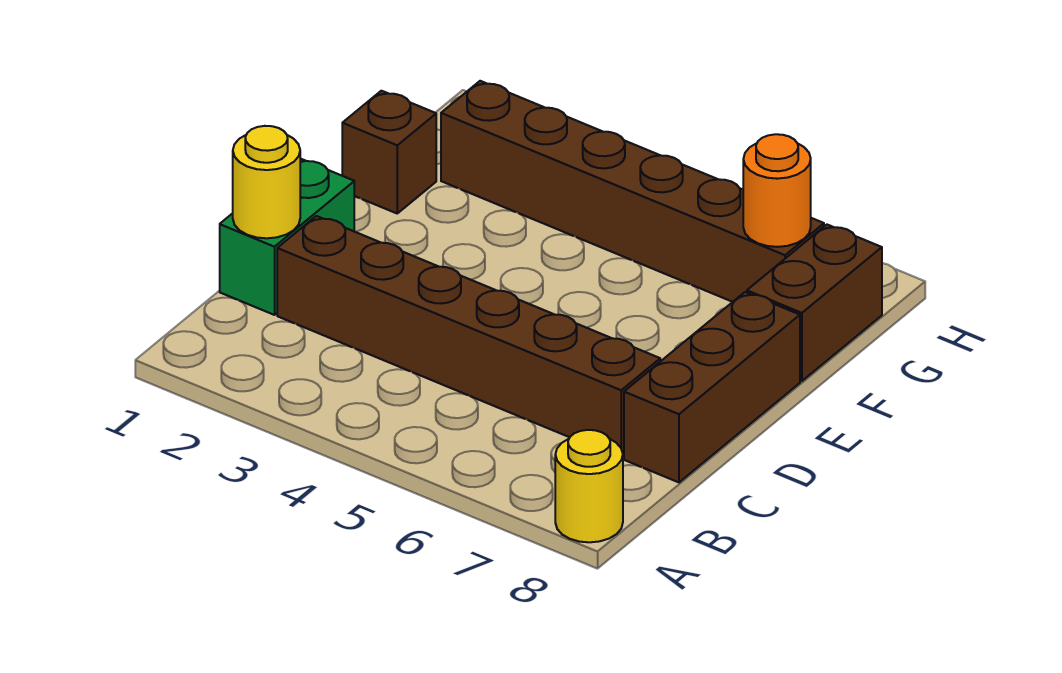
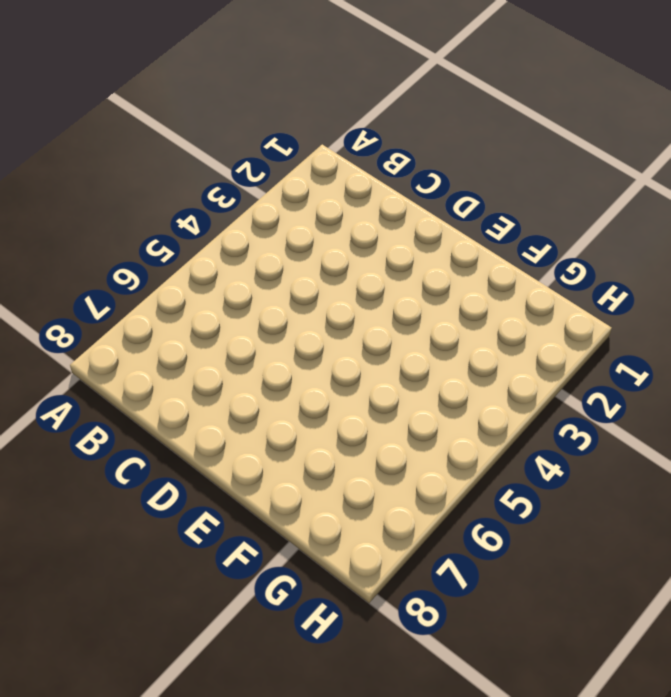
none -> yellow 1x1 round brick [555,430,623,542]
none -> green 1x2 brick [220,159,354,315]

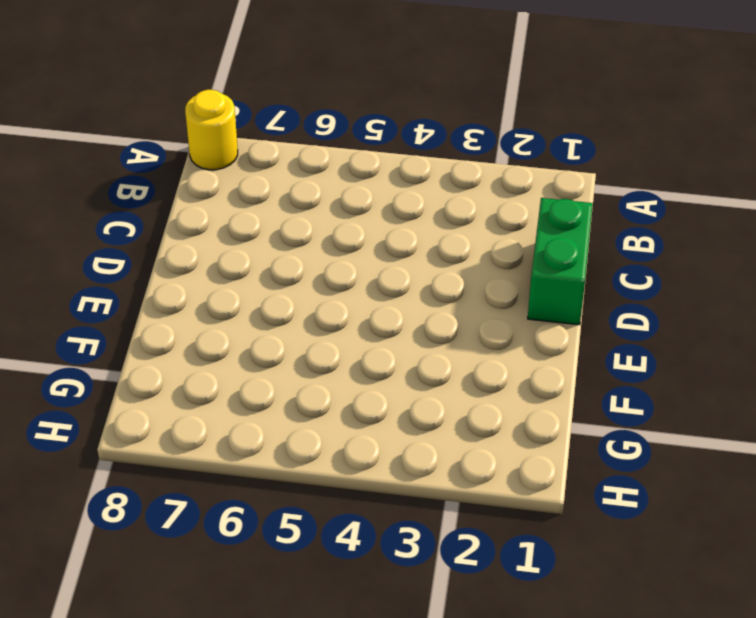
none -> brown 1x6 brick [277,216,660,457]
none -> brown 1x3 brick [624,292,800,482]

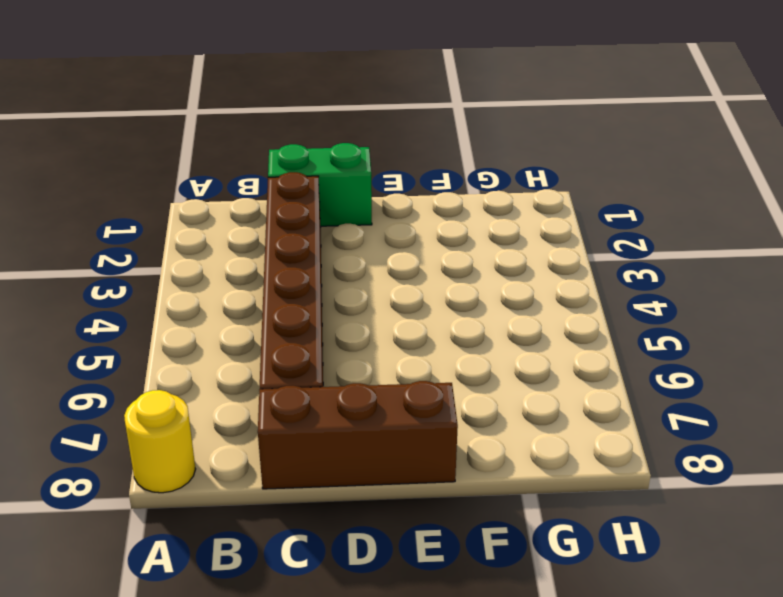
none -> brown 1x1 brick [342,91,436,213]
none -> brown 1x2 brick [747,225,882,381]

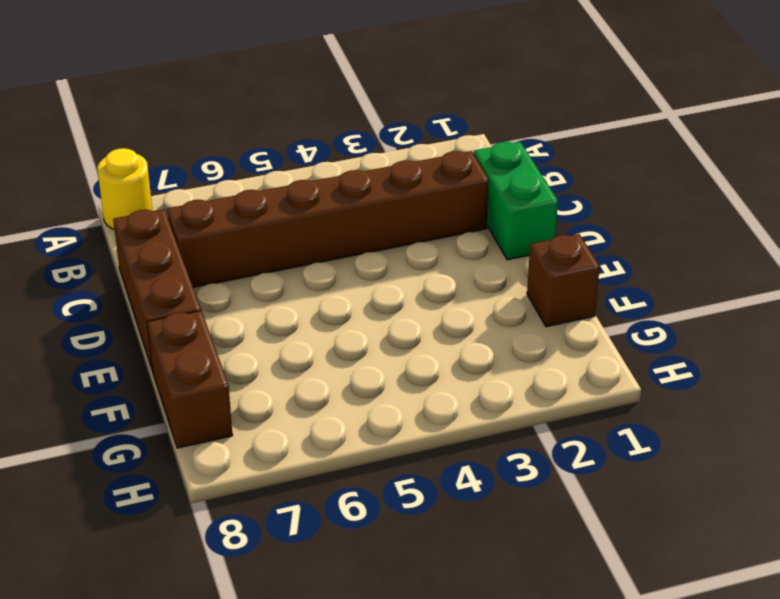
none -> brown 1x6 brick [441,81,824,302]
none -> yellow 1x1 round brick [233,126,300,238]

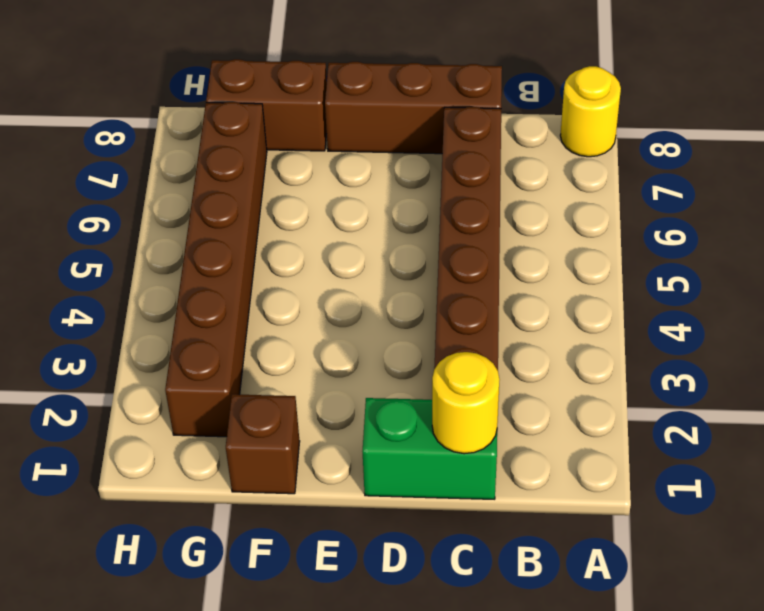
none -> orange 1x1 round brick [743,134,811,247]

